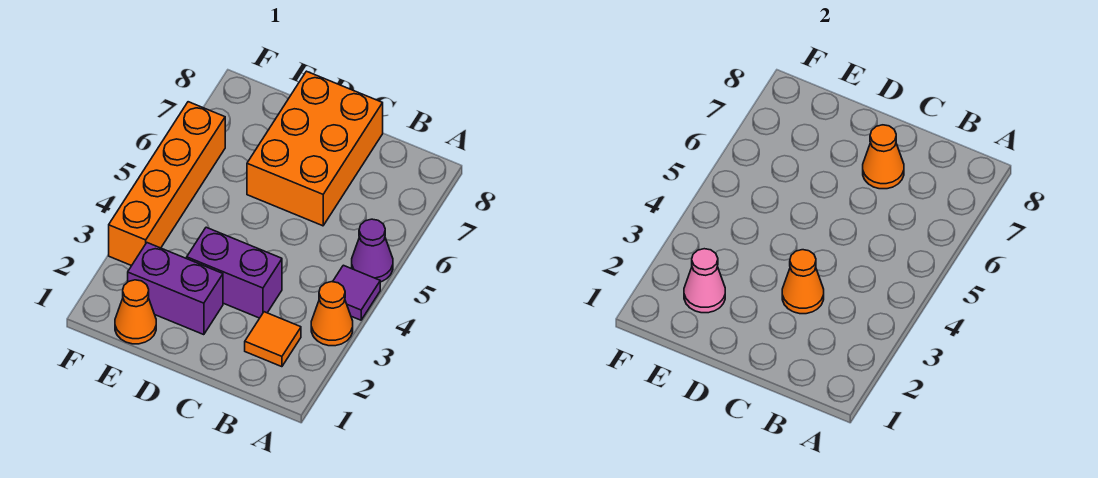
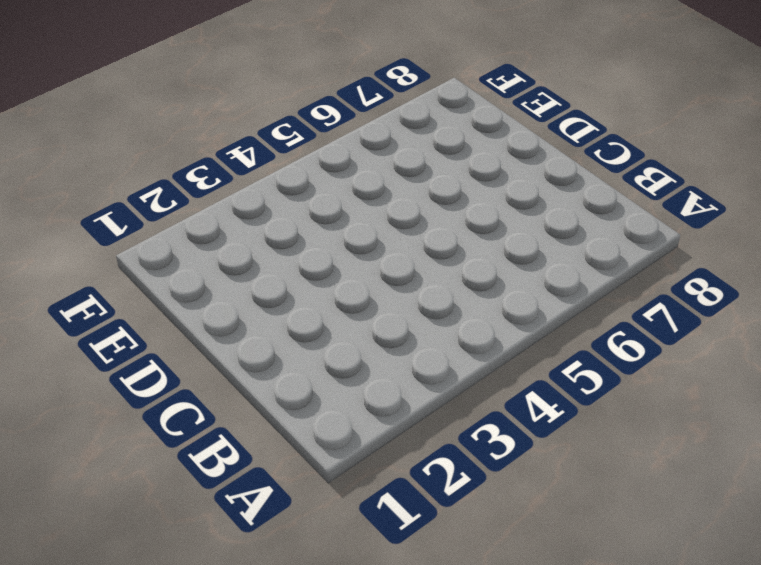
none -> orange 1x1 cone [311,282,353,346]
none -> purple 1x1 tile [333,265,380,320]
none -> purple 1x1 cone [352,219,393,282]

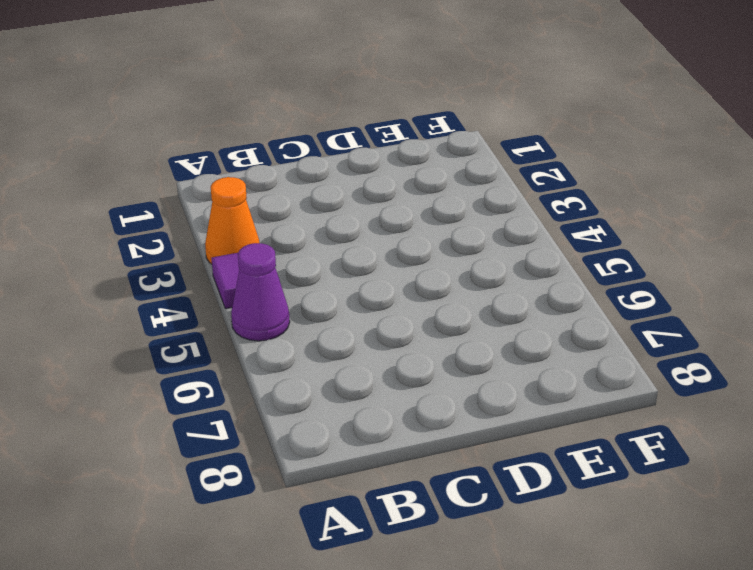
none -> orange 1x1 tile [245,312,301,367]
none -> purple 1x2 brick [187,227,282,318]
none -> orange 2x3 brick [247,71,383,226]

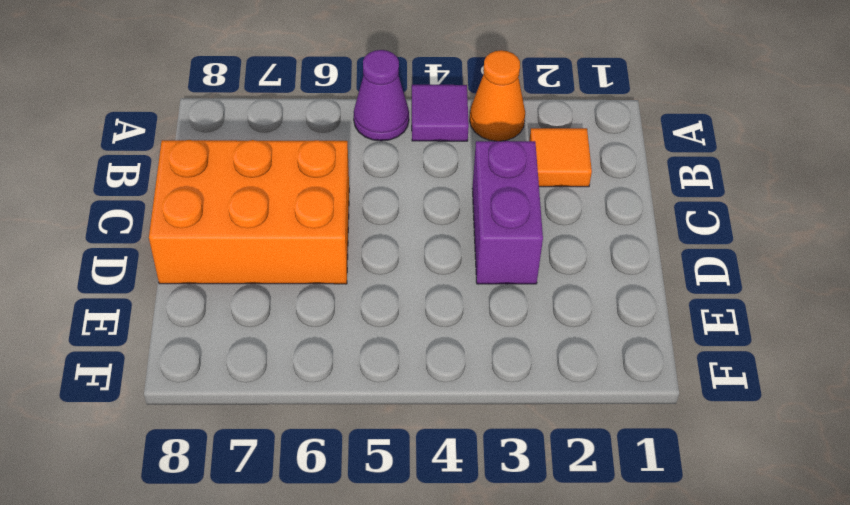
none -> purple 1x2 brick [128,243,223,335]
none -> orange 1x1 cone [115,280,156,344]
none -> orange 1x4 brick [109,102,225,266]

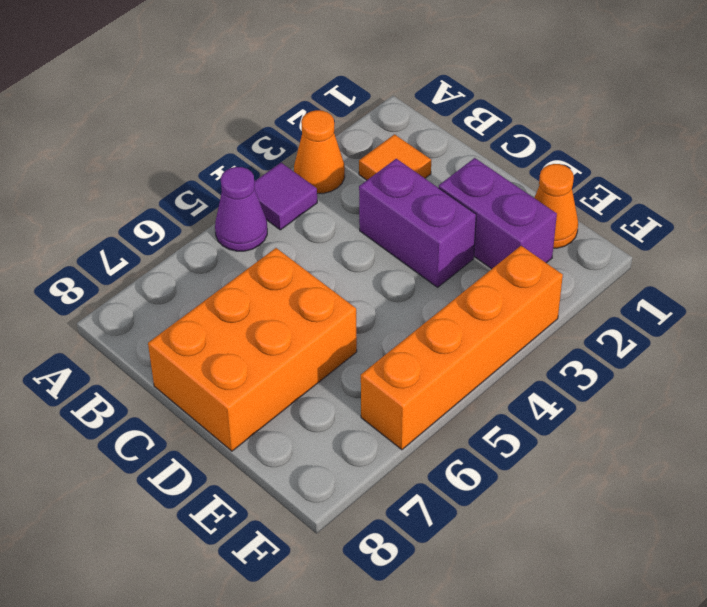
none -> orange 1x1 cone [782,250,824,314]
none -> orange 1x1 cone [863,125,904,189]
none -> pink 1x1 cone [684,249,725,313]

